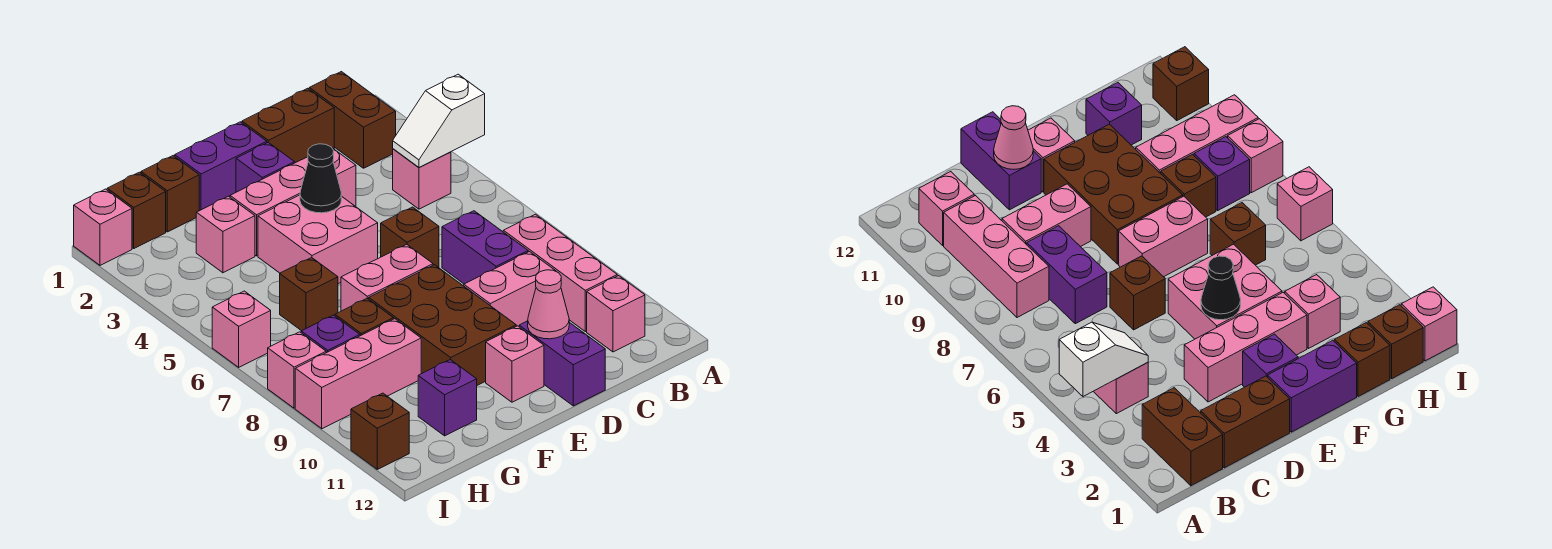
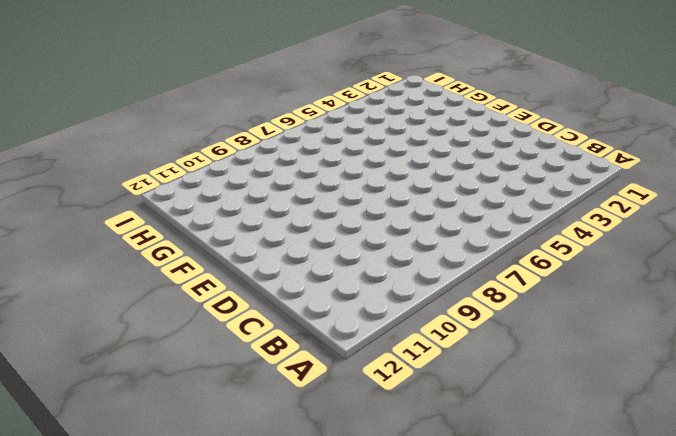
none -> brown 1x2 brick [309,72,396,168]
none -> pink 1x1 brick [393,149,451,209]
none -> pink 1x3 brick [503,214,617,331]
none -> pink 1x1 brick [587,276,645,352]

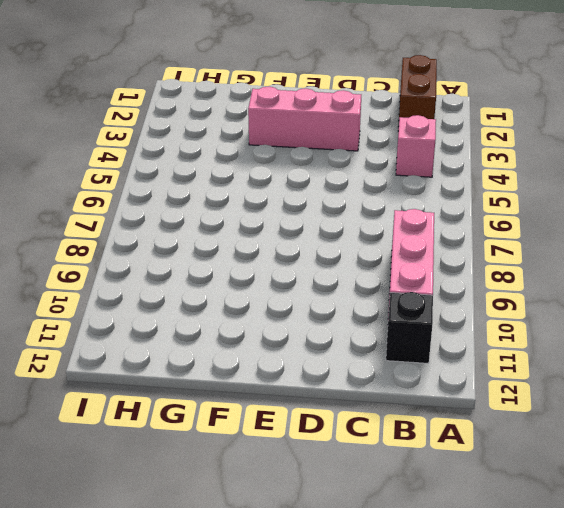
black 1x1 brick [386,292,433,363] -> pink 1x1 brick [587,276,645,352]
none -> brown 1x2 brick [242,88,334,163]
none -> purple 1x2 brick [442,211,528,284]
none -> pink 1x2 brick [464,252,555,326]
none -> brown 1x1 brick [381,207,439,268]

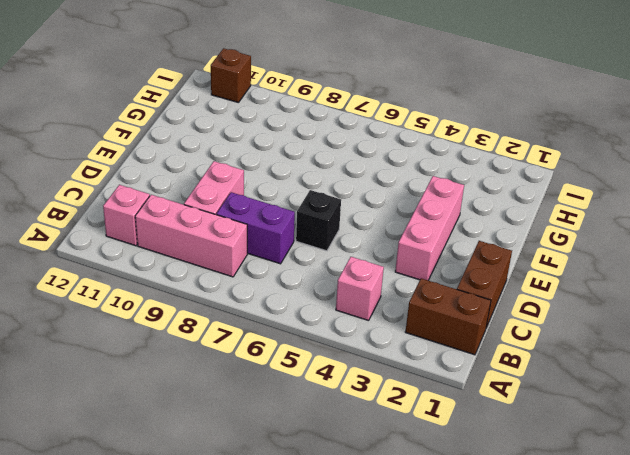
black 1x1 brick [296,190,341,251] -> brown 1x1 brick [381,207,439,268]
none -> purple 1x2 brick [519,321,605,406]
none -> purple 1x2 brick [175,122,267,211]
none -> purple 1x1 brick [236,142,295,192]
none -> pink 2x2 brick [258,195,378,284]

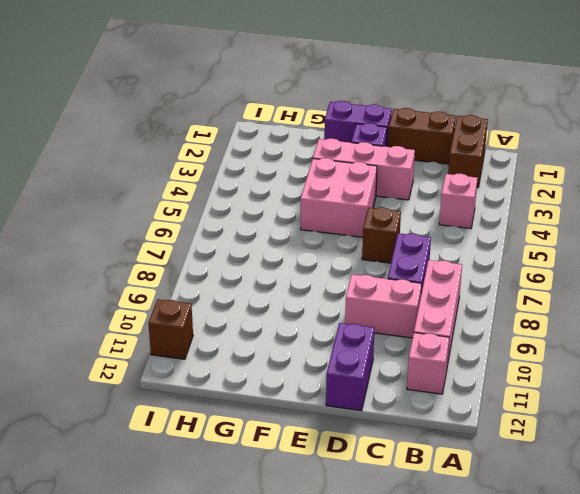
none -> pink 1x2 brick [341,244,433,311]
none -> brown 2x3 brick [369,265,516,385]
none -> pink 1x1 brick [486,326,544,402]
none -> brown 1x1 brick [141,156,199,232]

